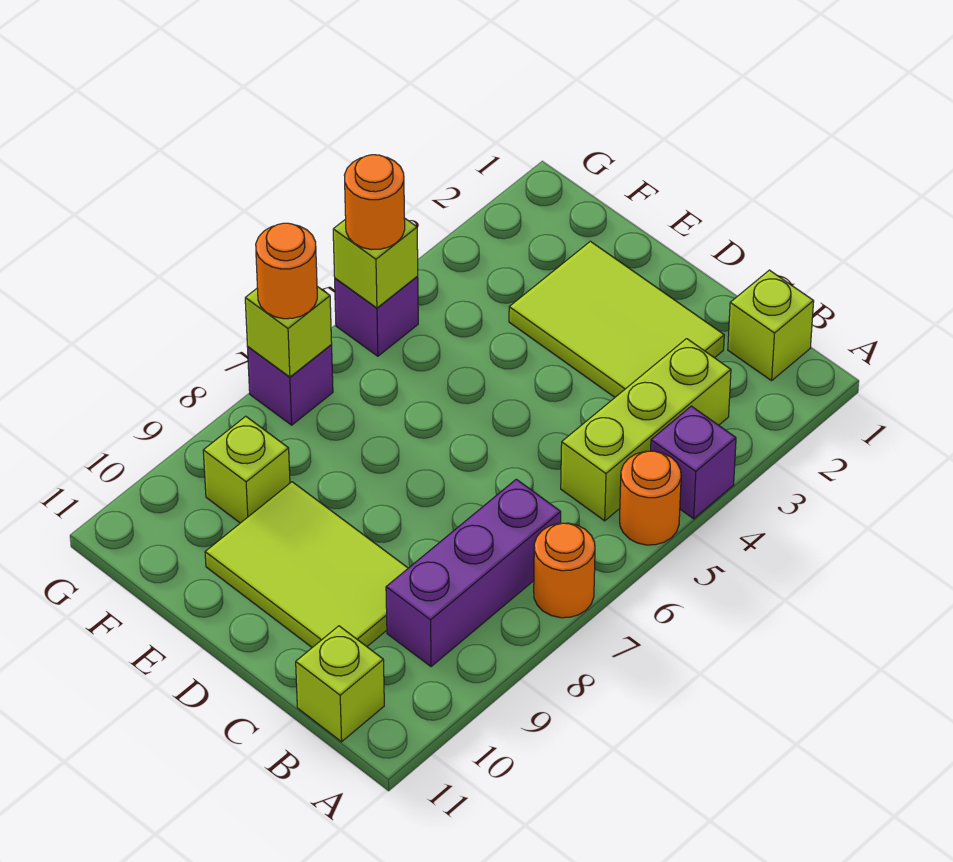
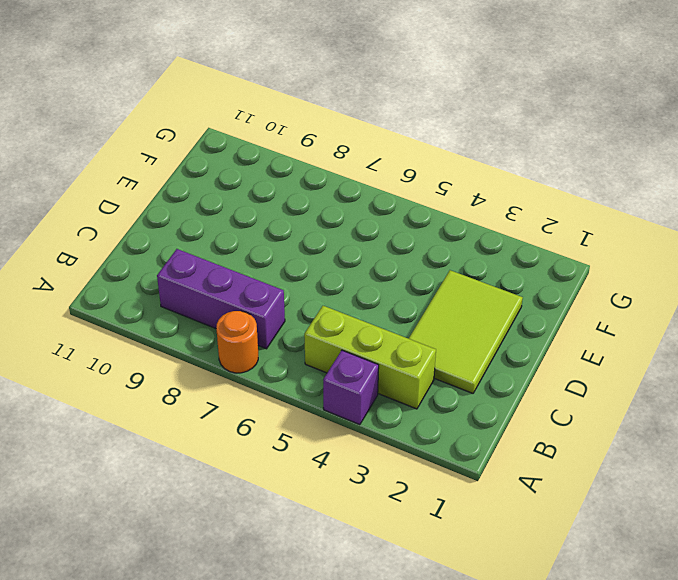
none -> orange 1x1 round brick [620,451,681,545]
none -> lime 1x1 brick [728,270,814,381]
none -> lime 1x1 brick [296,626,384,742]

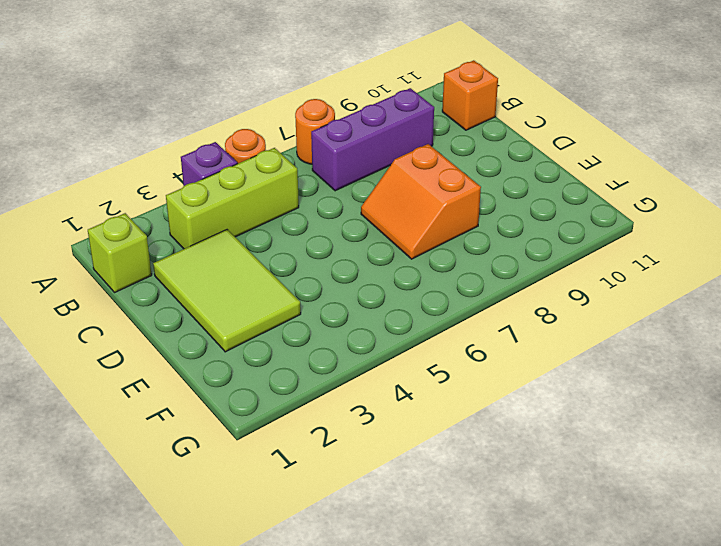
orange 1x1 brick [442,60,498,130] -> lime 1x1 brick [296,626,384,742]
orange 2x2 slope [361,144,481,259] -> none
none -> lime 2x3 tile [205,482,408,647]
none -> lime 1x1 brick [203,416,290,523]
none -> purple 1x1 brick [335,276,418,356]

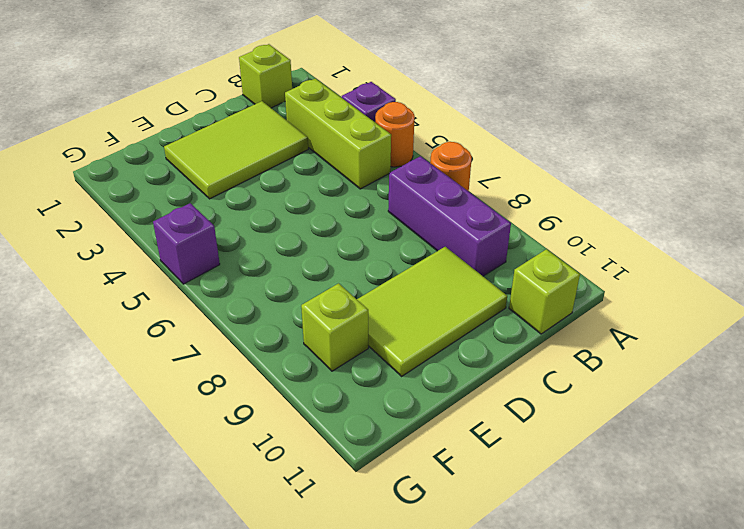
none -> purple 1x1 brick [248,345,333,425]
none -> lime 1x1 brick [333,218,418,308]
none -> lime 1x1 brick [245,286,332,377]

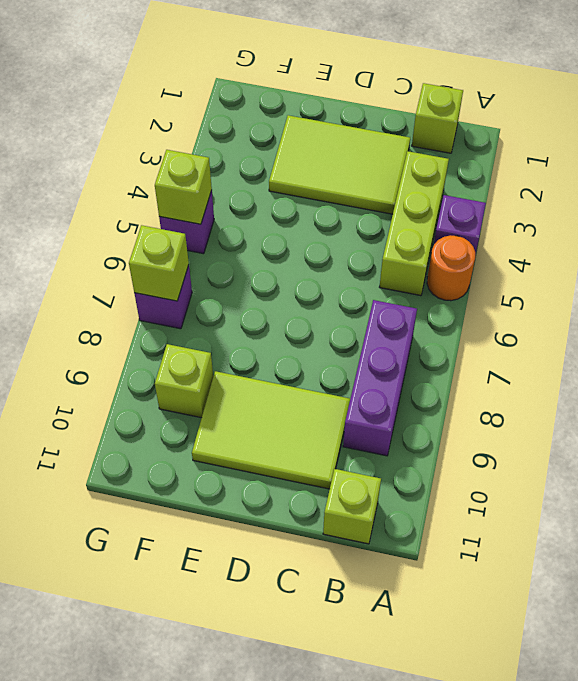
none -> orange 1x1 round brick [534,523,595,618]
none -> orange 1x1 round brick [344,155,405,250]
none -> orange 1x1 round brick [256,223,317,319]

